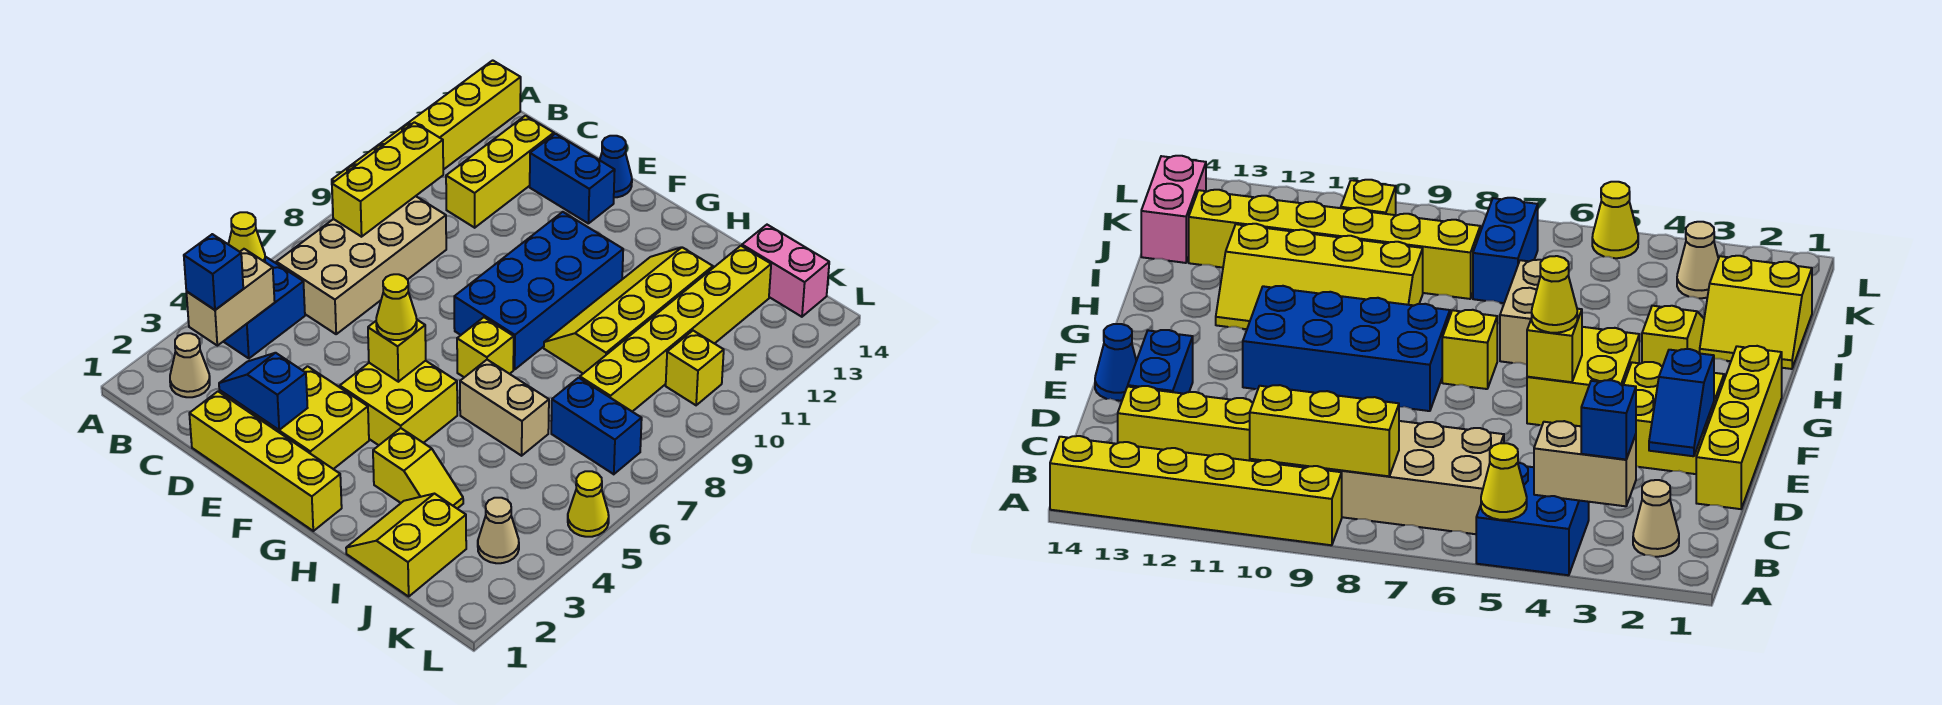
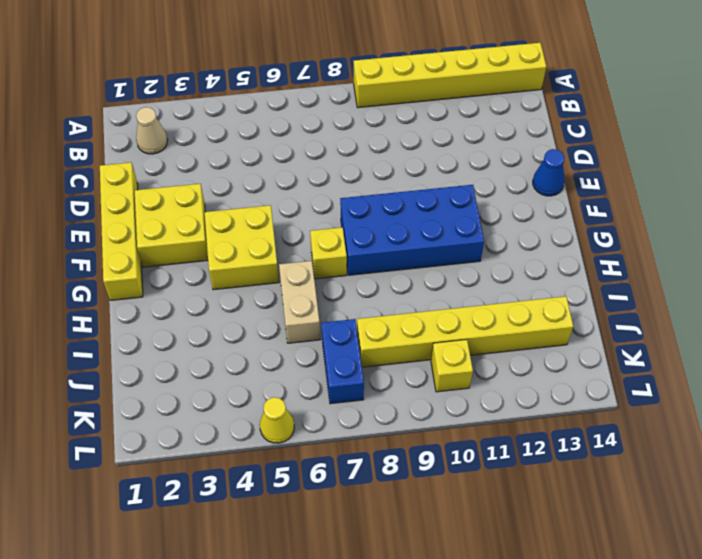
none -> blue 2x2 brick [223,257,305,358]
none -> tan 2x4 brick [276,196,446,334]
none -> yellow 1x3 brick [446,116,554,228]

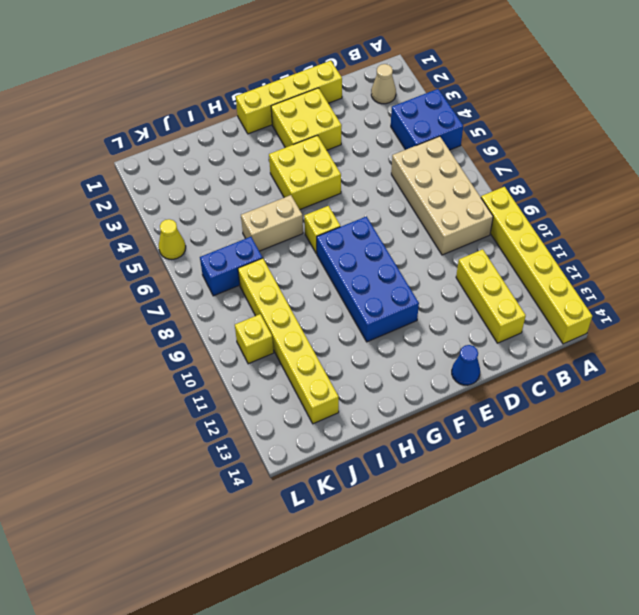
none -> blue 1x2 brick [530,134,615,224]
none -> yellow 1x2 slope [373,428,463,509]
none -> yellow 2x4 slope [544,247,713,373]

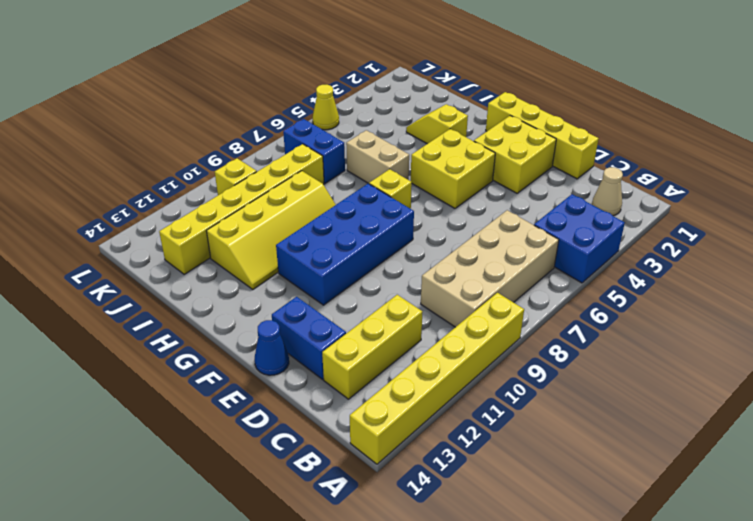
none -> yellow 2x2 slope [346,494,466,596]
none -> pink 1x2 brick [742,225,829,317]
none -> tan 1x1 cone [478,498,519,563]

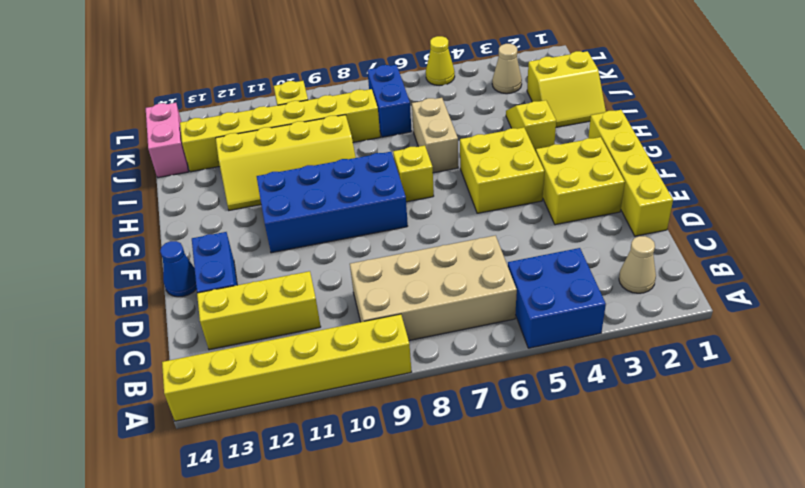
none -> yellow 1x1 cone [228,212,265,262]
none -> tan 1x2 brick [186,249,275,346]
none -> yellow 1x3 brick [332,122,443,237]

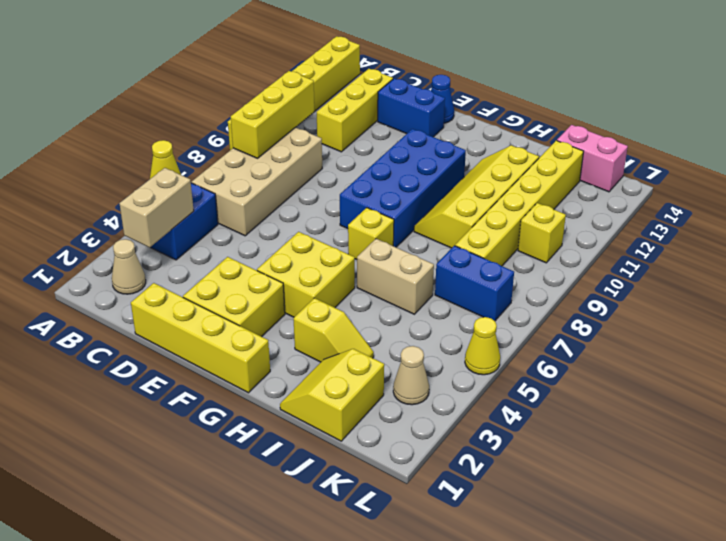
none -> blue 1x2 slope [219,353,307,430]
none -> yellow 1x1 brick [368,320,426,382]
none -> blue 1x1 brick [184,234,243,310]

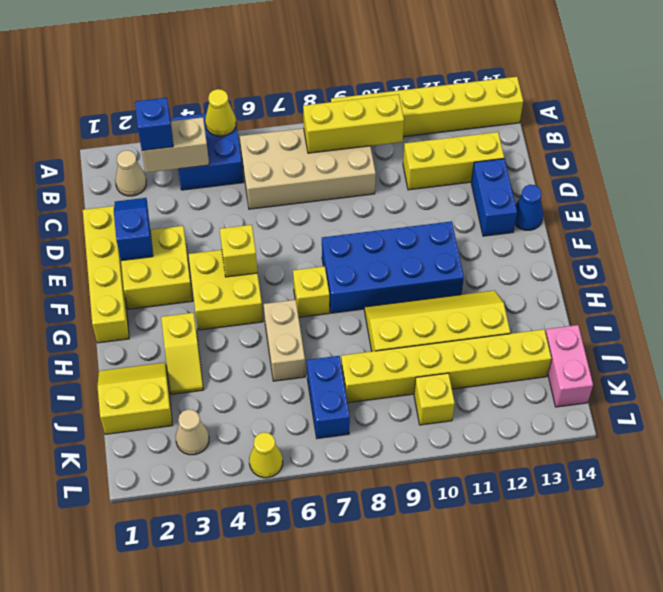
none -> yellow 1x1 cone [376,274,417,340]

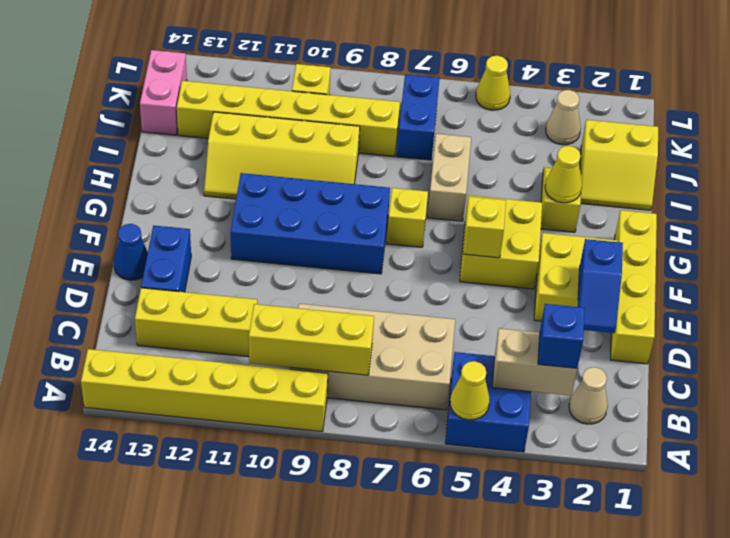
yellow 1x1 cone [545,146,582,203] -> yellow 1x1 cone moved to [376,274,417,340]

